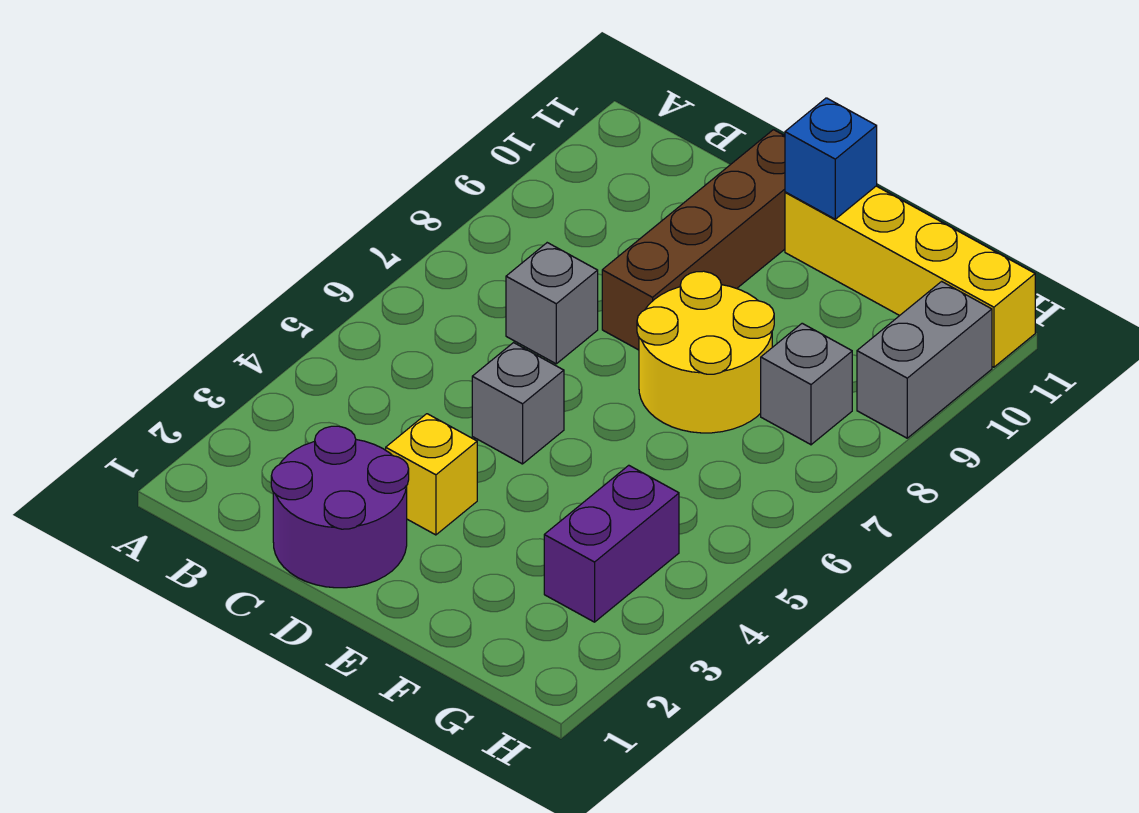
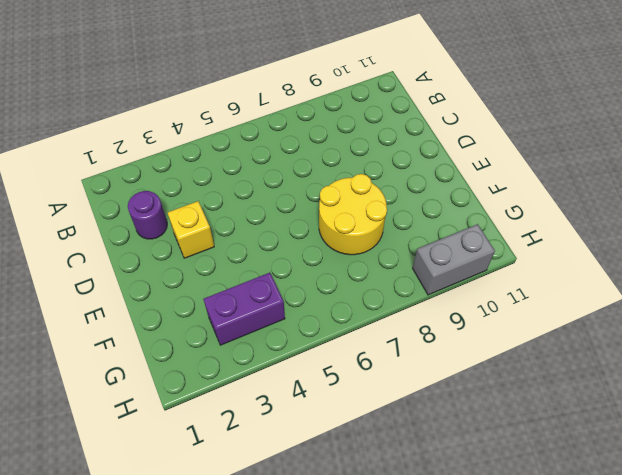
purple 1x1 round brick [128,191,167,239] -> purple 2x2 round brick [271,426,409,588]
none -> grey 1x1 brick [506,243,598,364]
none -> grey 1x1 brick [472,343,564,464]

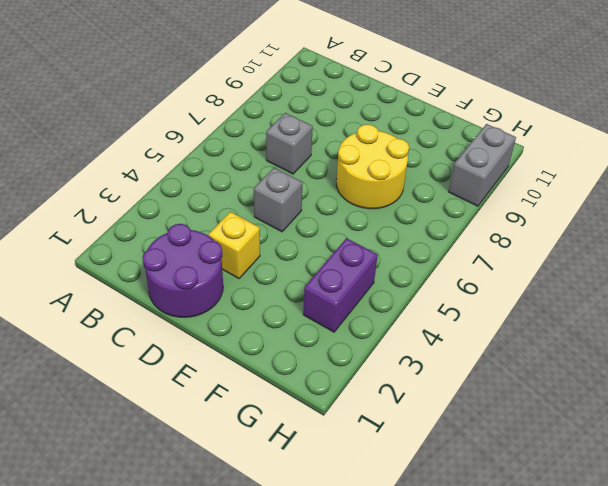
none -> brown 1x4 brick [602,130,785,350]
none -> yellow 1x4 brick [785,186,1035,367]

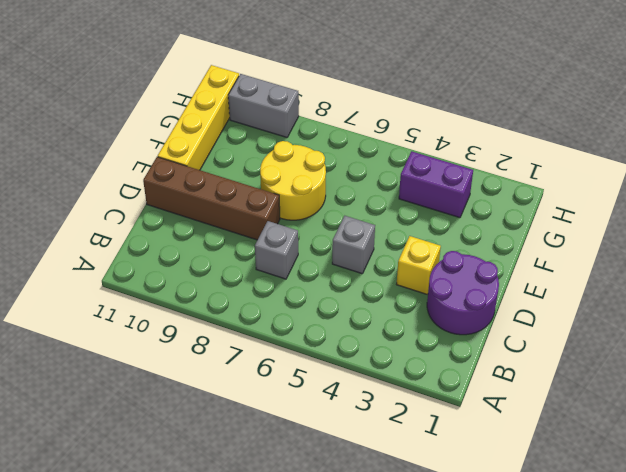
none -> grey 1x1 brick [761,323,852,445]
none -> blue 1x1 brick [785,98,877,219]

